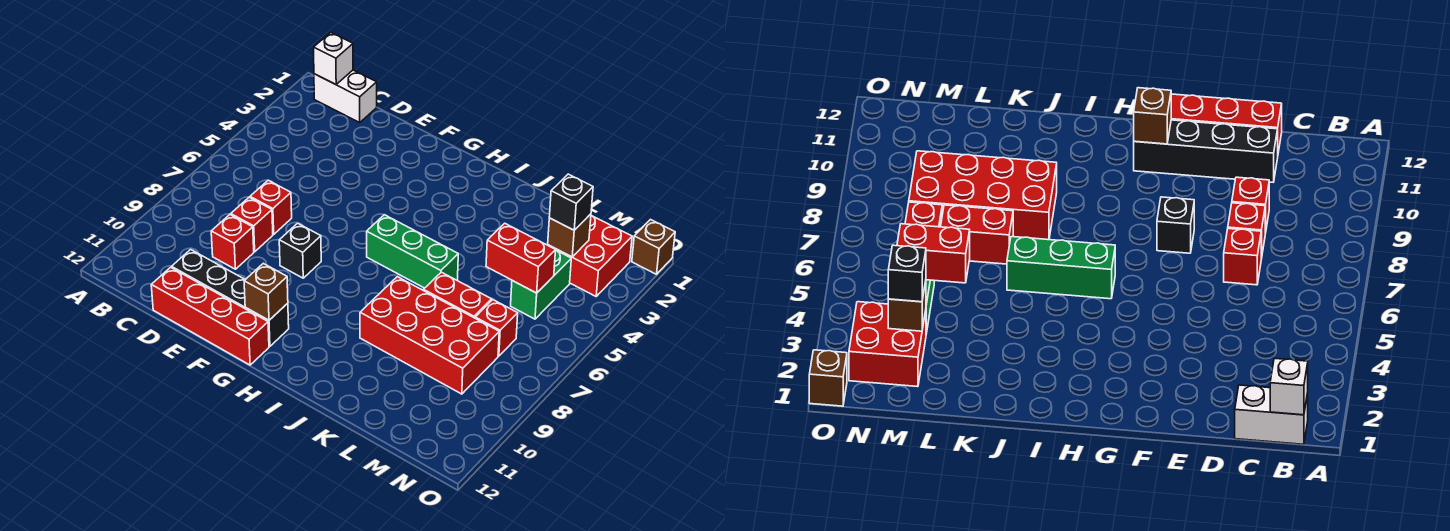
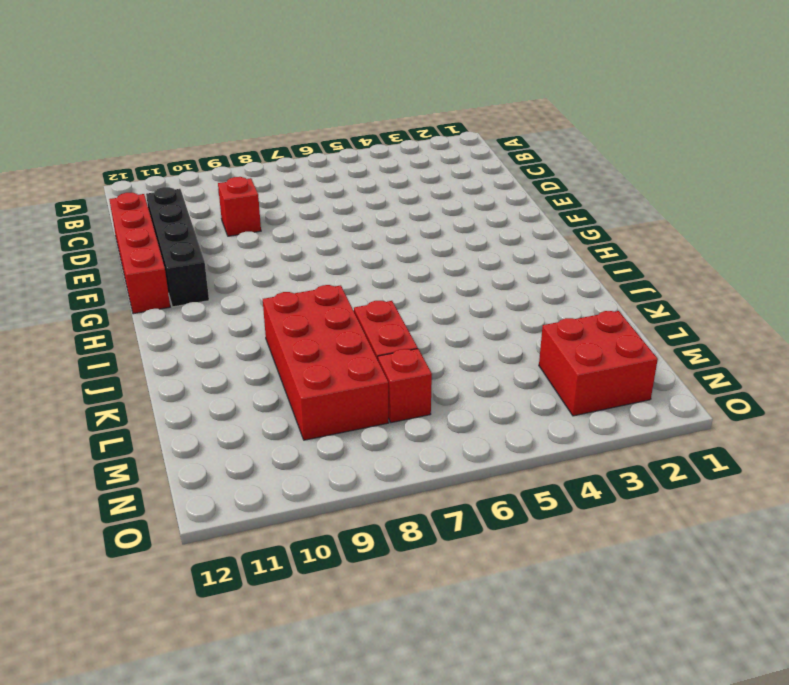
none -> white 1x2 brick [314,70,377,122]
none -> red 1x1 brick [250,180,292,234]
none -> red 1x1 brick [231,197,273,252]

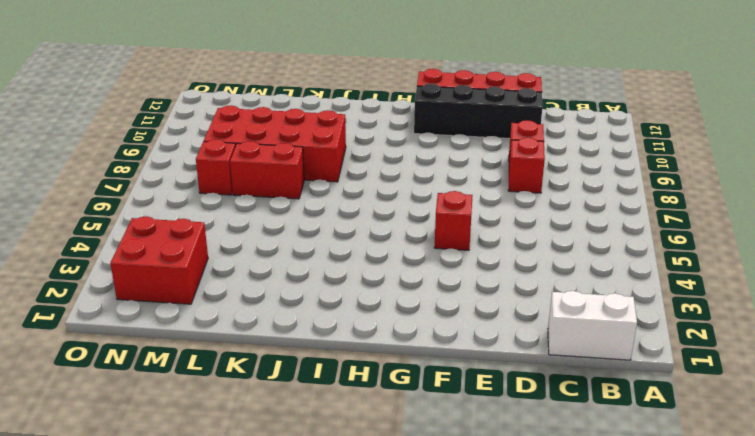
red 1x1 brick [434,191,473,250] -> red 1x1 brick moved to [250,180,292,234]
none -> black 1x1 brick [279,223,321,278]
none -> green 1x3 brick [367,215,458,288]
none -> green 1x2 brick [511,250,571,319]

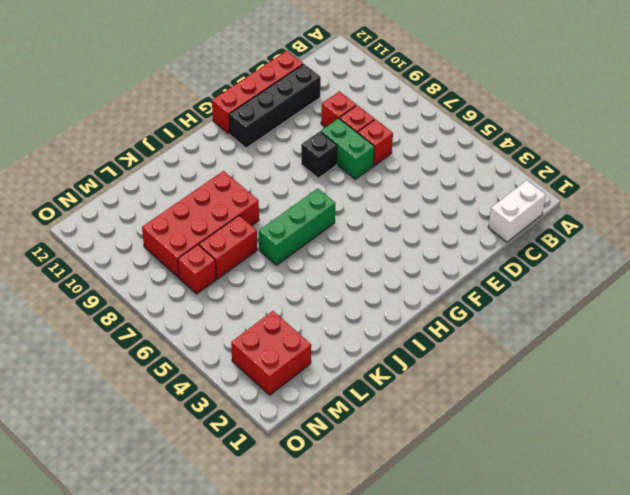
green 1x2 brick [321,118,374,179] -> green 1x2 brick moved to [511,250,571,319]
none -> brown 1x1 brick [632,220,675,274]
none -> white 1x1 brick [314,32,353,85]
none -> brown 1x1 brick [244,263,288,320]

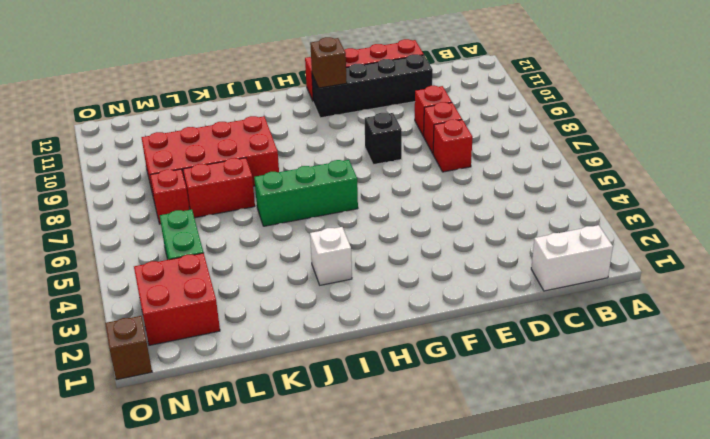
white 1x1 brick [310,227,352,285] -> white 1x1 brick moved to [314,32,353,85]
none -> red 1x2 brick [486,223,556,293]
none -> brown 1x1 brick [548,214,591,257]
none -> black 1x1 brick [549,174,593,230]

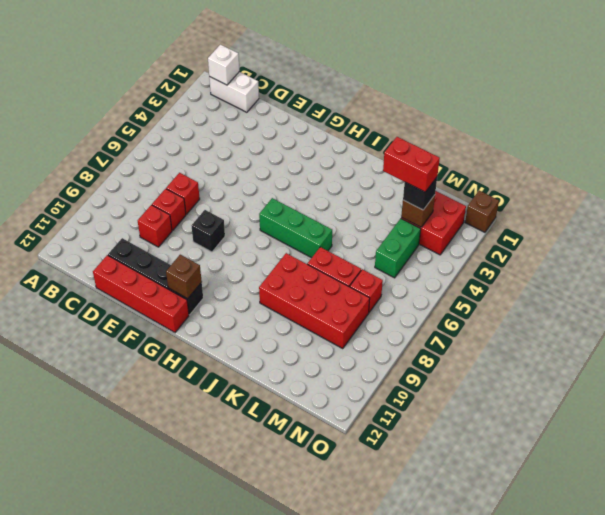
red 1x2 brick [383,137,440,192] -> red 1x2 brick moved to [486,223,556,293]

